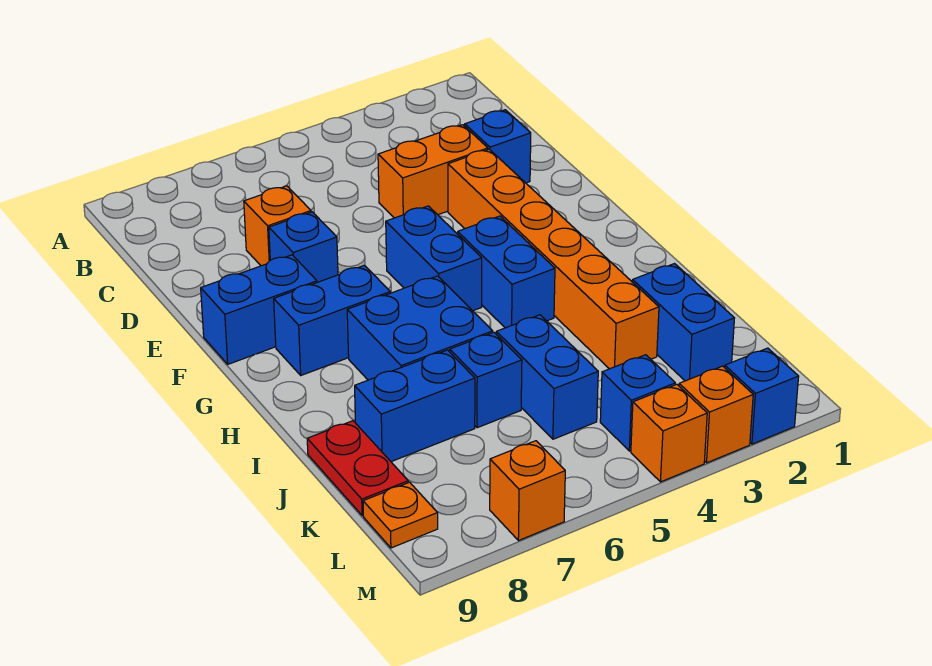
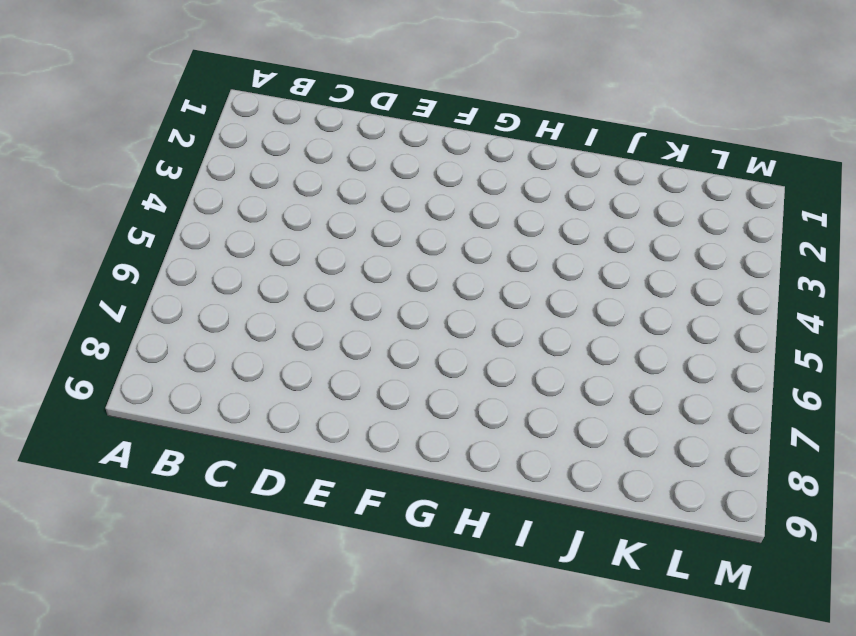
none -> blue 1x1 brick [465,110,531,183]
none -> orange 1x2 brick [378,125,488,218]
none -> orange 1x1 brick [244,186,311,266]

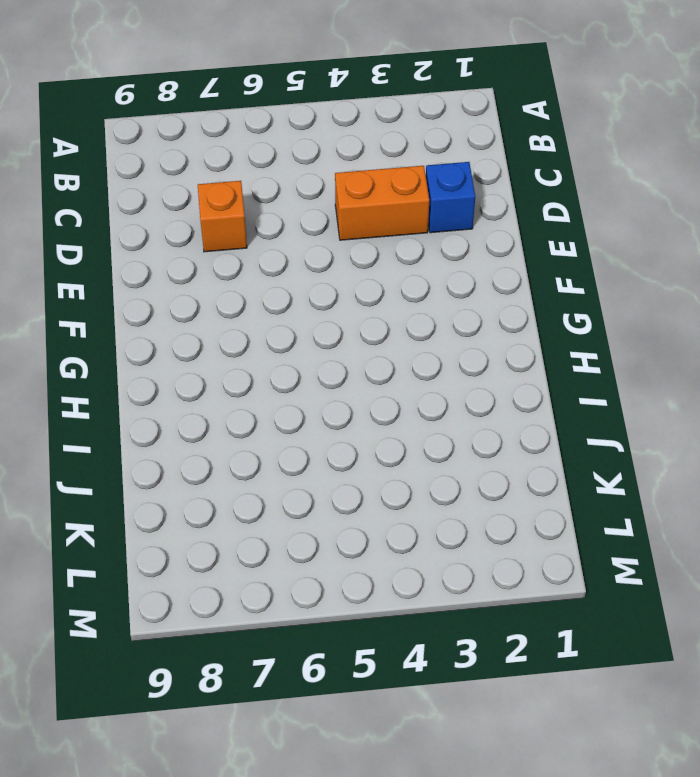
none -> orange 1x6 brick [448,149,659,369]
none -> blue 1x1 brick [269,212,338,282]
none -> blue 1x2 brick [386,206,482,311]

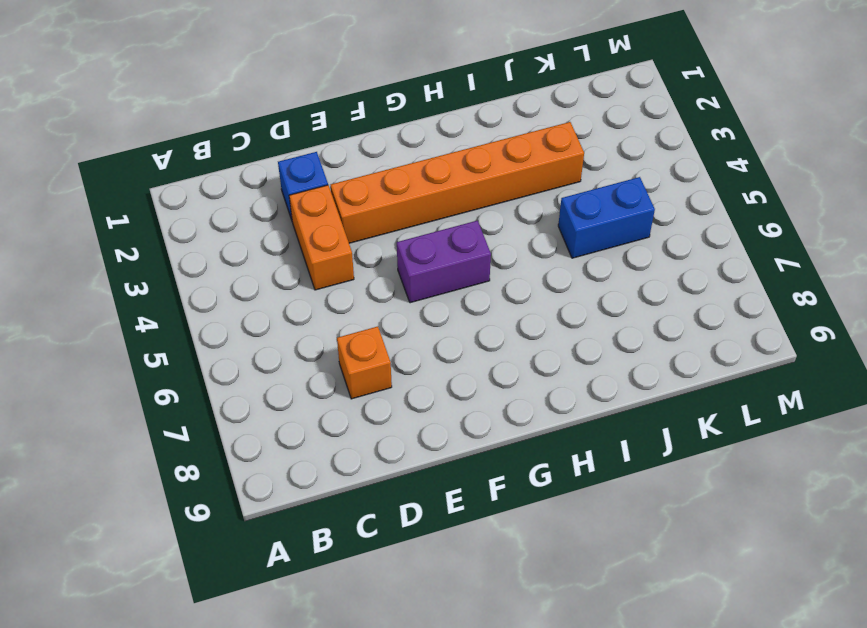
purple 1x2 brick [397,221,491,303] -> blue 1x2 brick [386,206,482,311]
none -> blue 1x1 brick [269,212,338,282]
none -> blue 1x2 brick [201,255,317,364]
none -> blue 1x2 brick [458,216,555,328]

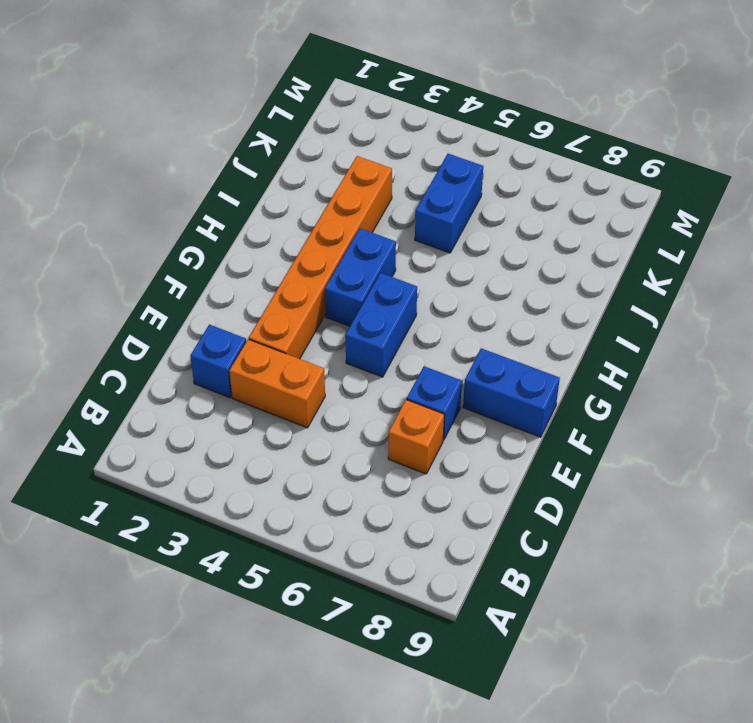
none -> blue 1x2 brick [274,265,390,375]
none -> blue 2x2 brick [347,276,493,380]
none -> blue 1x2 brick [632,264,734,381]

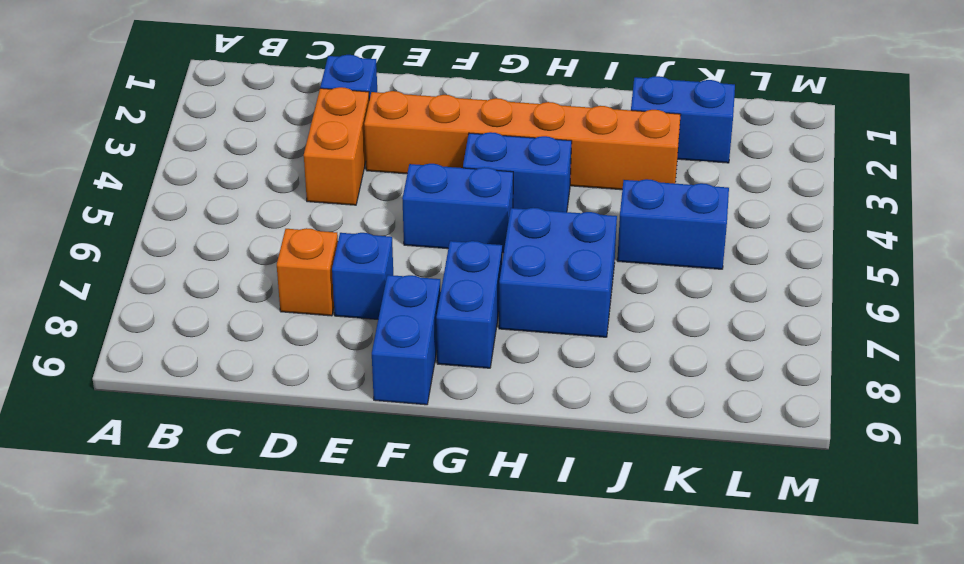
none -> blue 1x1 brick [450,332,522,428]
none -> blue 1x2 brick [355,350,475,462]
none -> red 1x2 plate [307,421,408,516]

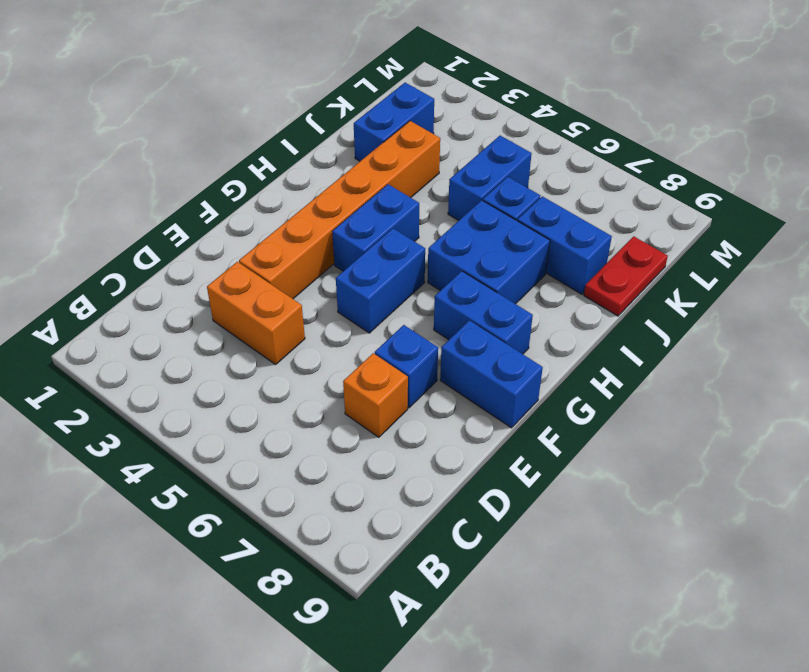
none -> blue 1x1 brick [465,110,531,183]
none -> blue 1x1 brick [600,355,675,451]
none -> orange 1x1 plate [363,482,438,548]

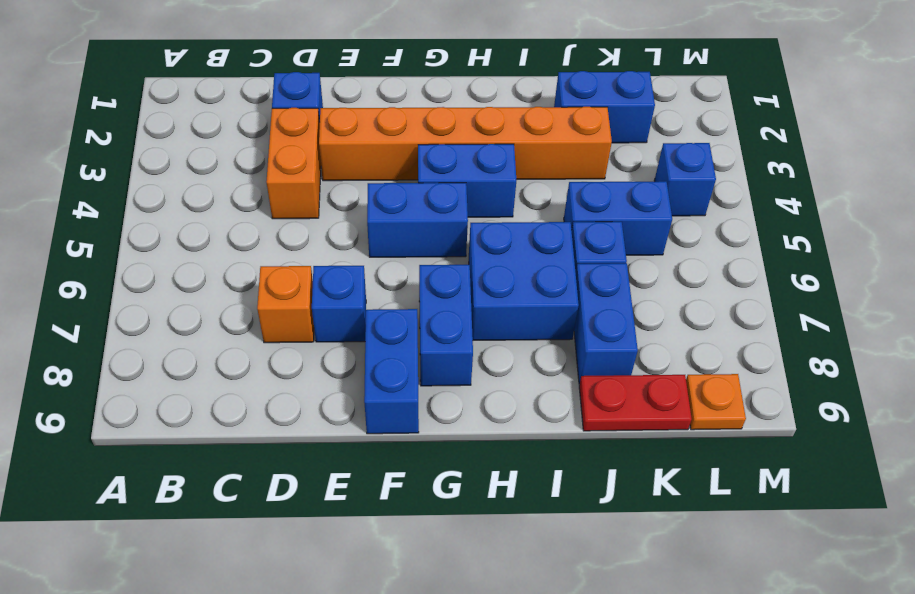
none -> blue 1x1 brick [725,348,799,444]
none -> orange 1x1 brick [679,366,753,463]
none -> orange 1x1 brick [631,384,707,482]

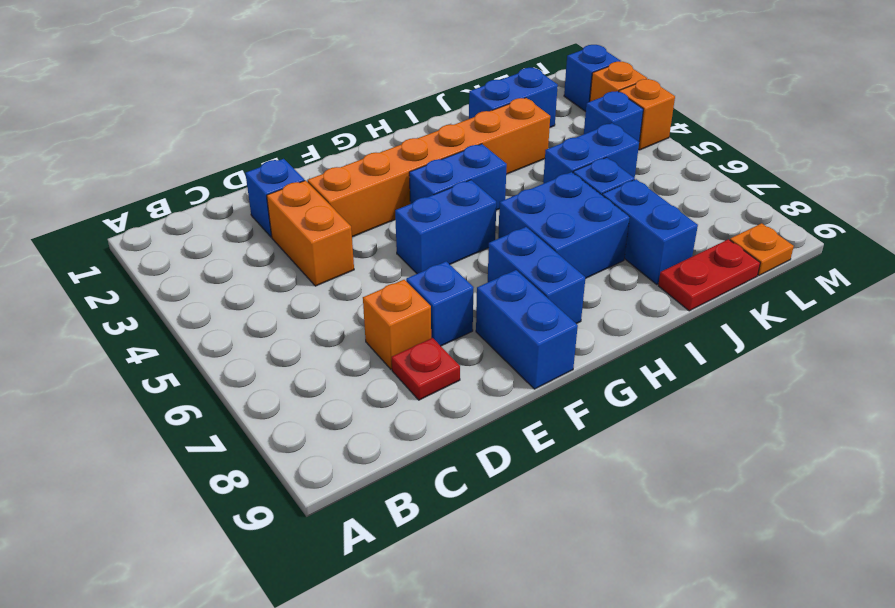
red 1x1 plate [392,338,460,400] -> none
none -> orange 1x1 brick [490,441,565,541]

